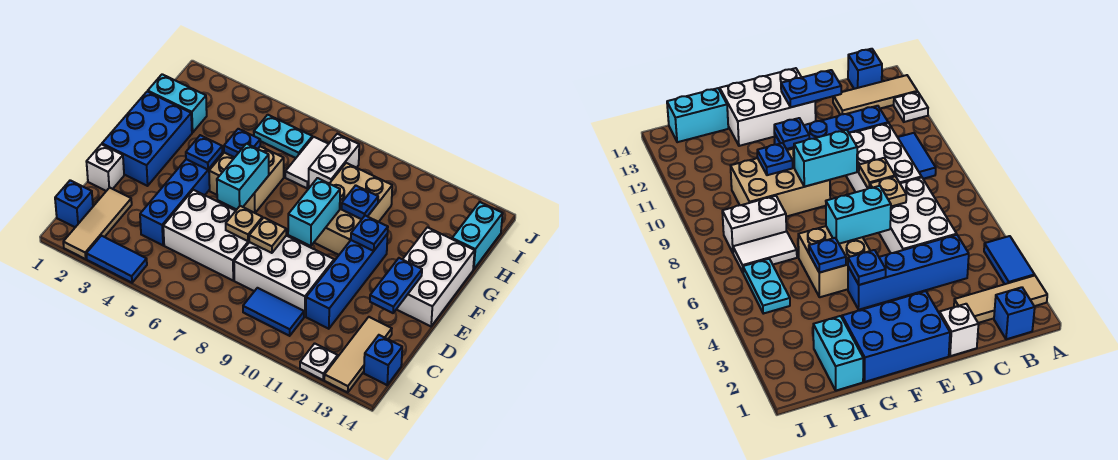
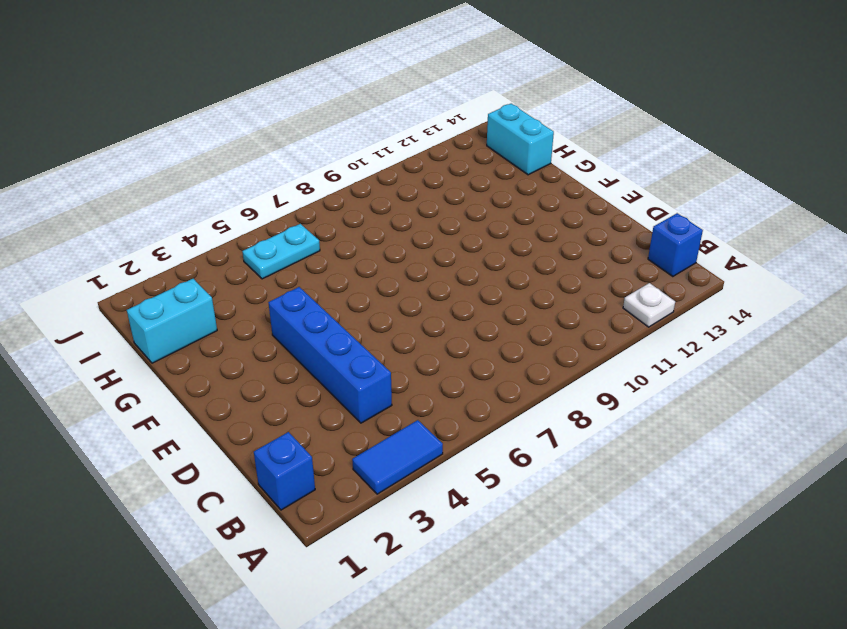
none -> tan 1x3 tile [63,187,132,259]
none -> tan 1x3 tile [324,317,392,392]
none -> blue 1x2 tile [243,288,304,336]
none -> white 2x3 brick [163,190,249,280]

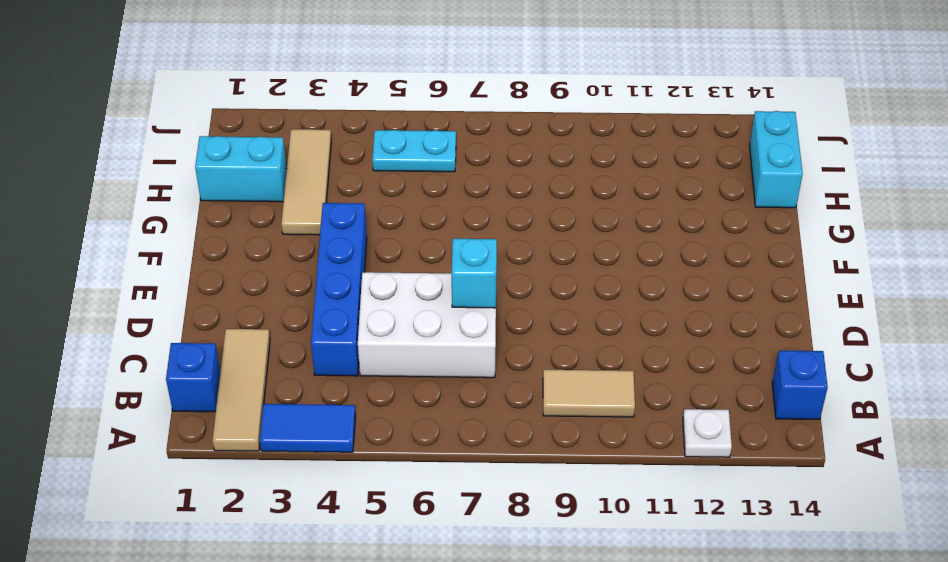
tan 1x2 tile [543,370,635,417] -> blue 1x2 tile [243,288,304,336]
cyan 1x1 brick [452,239,497,308] -> tan 1x1 plate [226,206,263,241]
tan 1x3 tile [281,129,331,235] -> tan 1x3 tile moved to [324,317,392,392]
none -> white 2x3 brick [234,236,334,316]
none -> blue 1x4 brick [306,234,388,329]
none -> white 1x1 brick [86,144,124,191]
none -> blue 2x3 brick [102,92,192,186]

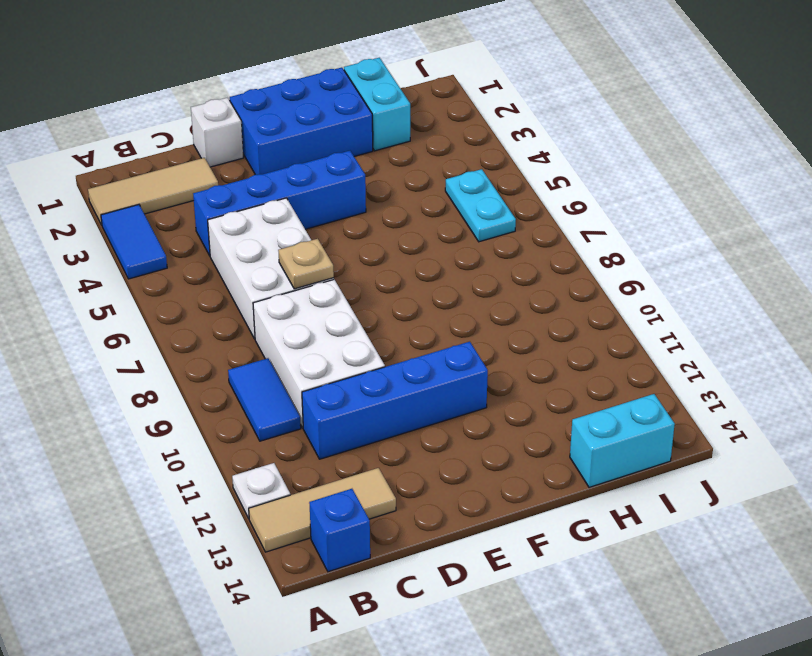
none -> blue 1x1 brick [55,180,93,227]
none -> white 2x3 brick [396,227,475,326]
none -> tan 2x2 brick [209,146,284,213]
none -> tan 2x3 brick [314,163,392,255]

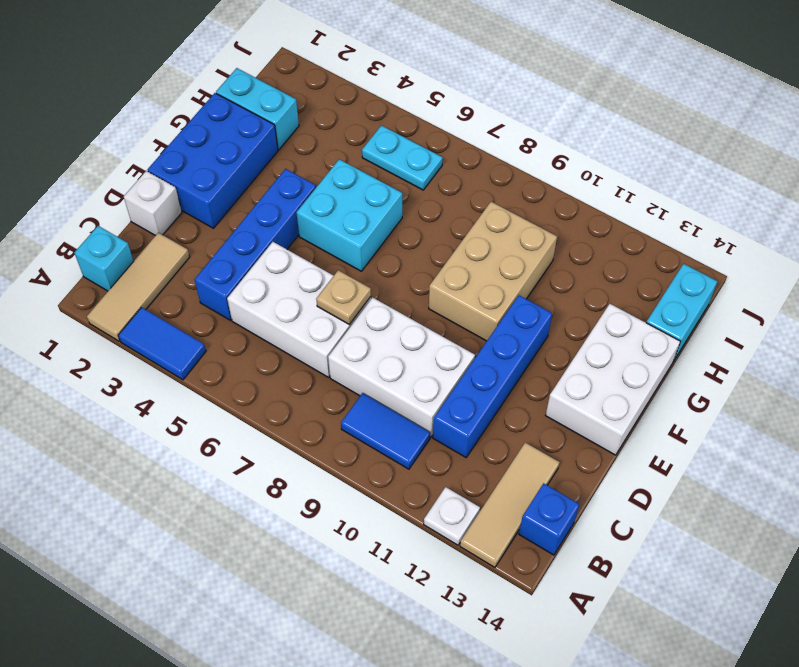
cyan 1x1 brick [74,226,133,291] -> blue 1x1 brick [55,180,93,227]
cyan 2x2 brick [296,159,402,271] -> tan 2x2 brick [209,146,284,213]
none -> white 1x2 tile [285,137,328,188]
none -> white 1x2 brick [309,134,359,188]
none -> tan 1x1 plate [249,218,286,253]
none -> blue 1x2 plate [370,258,422,313]

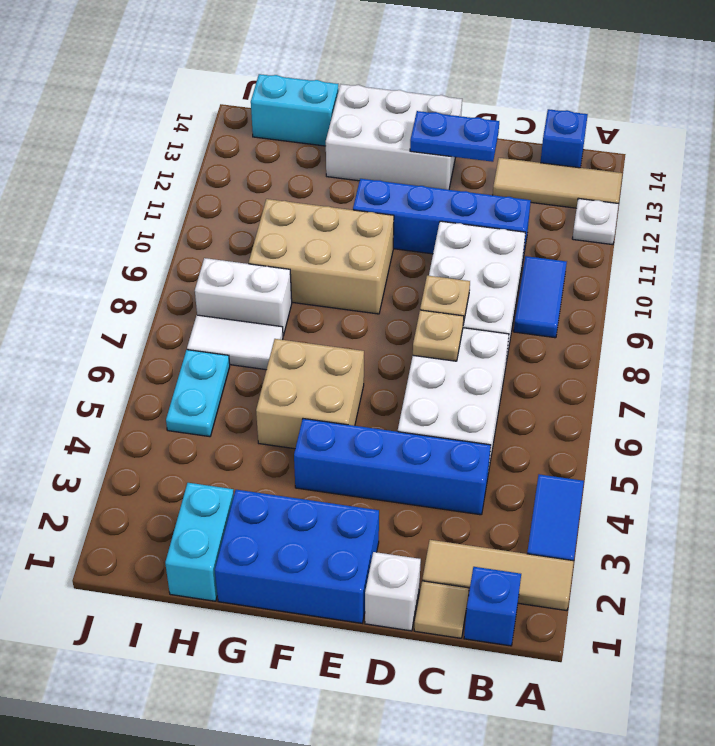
tan 1x1 tile [414,581,469,638] -> none
none -> cyan 1x2 brick [217,144,269,210]
none -> cyan 1x2 brick [288,178,340,246]
none -> blue 1x1 plate [186,135,222,170]
none -> blue 1x1 plate [351,216,388,251]

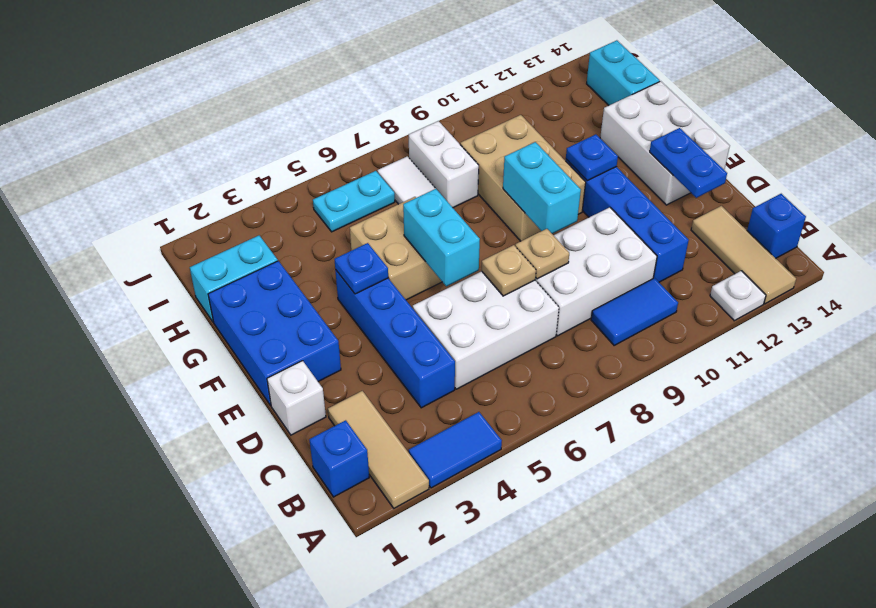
none -> blue 1x1 plate [224,129,260,157]
none -> blue 1x1 plate [342,185,378,219]

